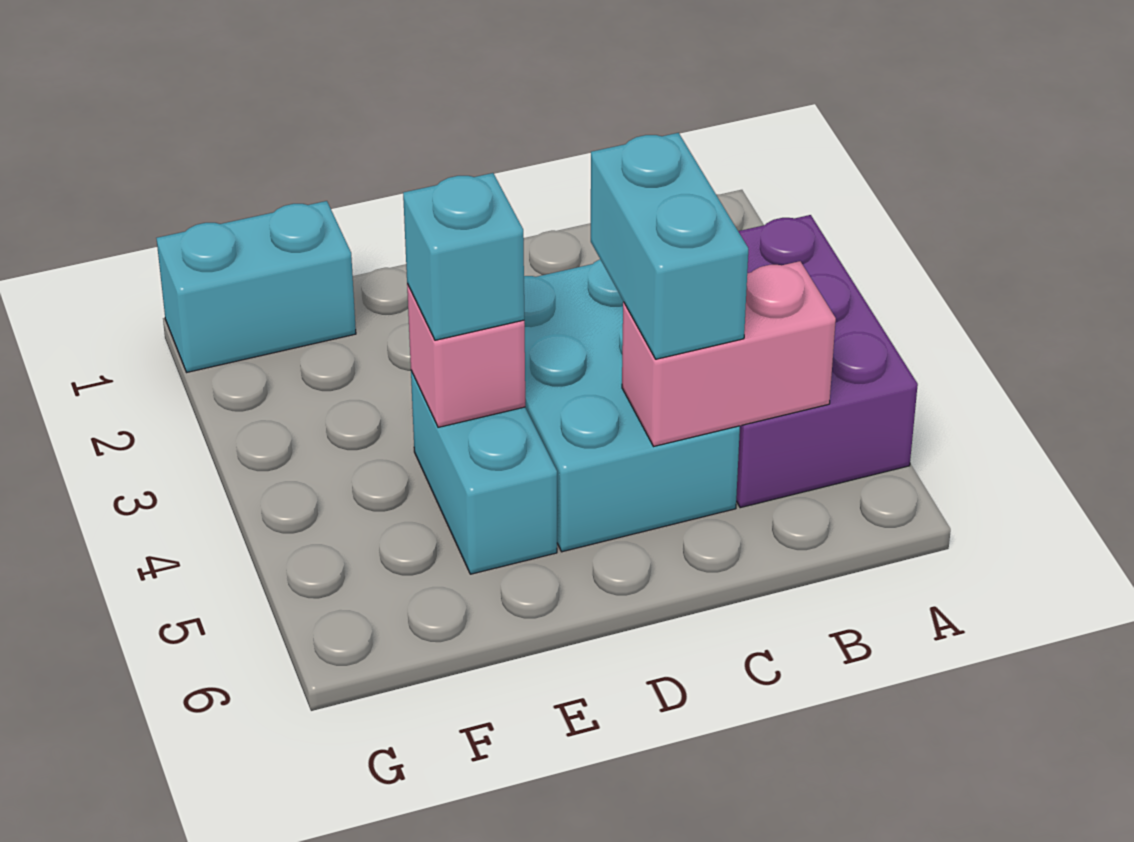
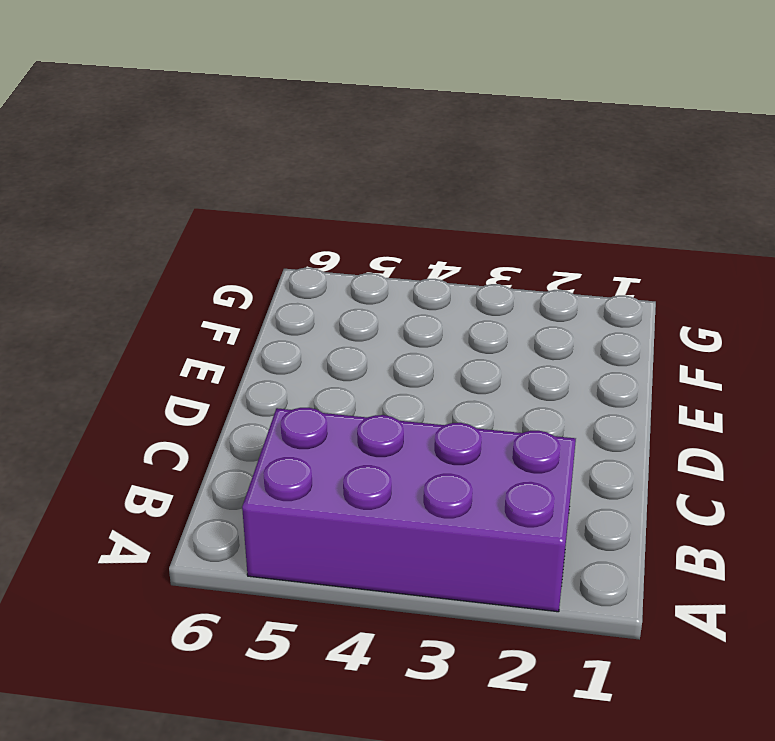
purple 2x4 brick [242,408,576,612] -> purple 2x3 brick [736,215,918,508]
none -> cyan 2x3 brick [524,260,740,552]
none -> cyan 1x2 brick [411,371,557,574]

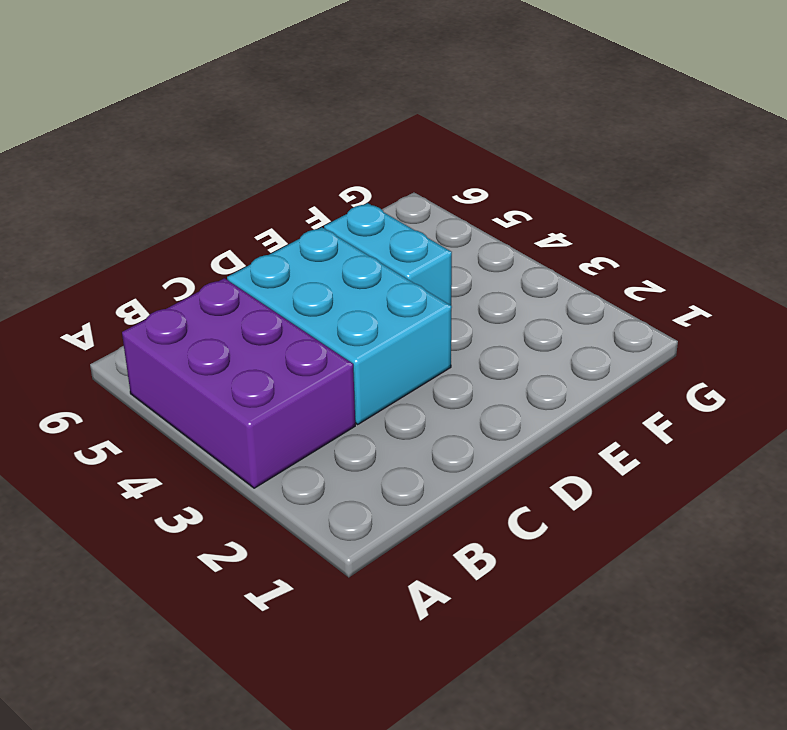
none -> cyan 1x2 brick [157,201,356,372]
none -> pink 1x2 brick [622,261,836,446]

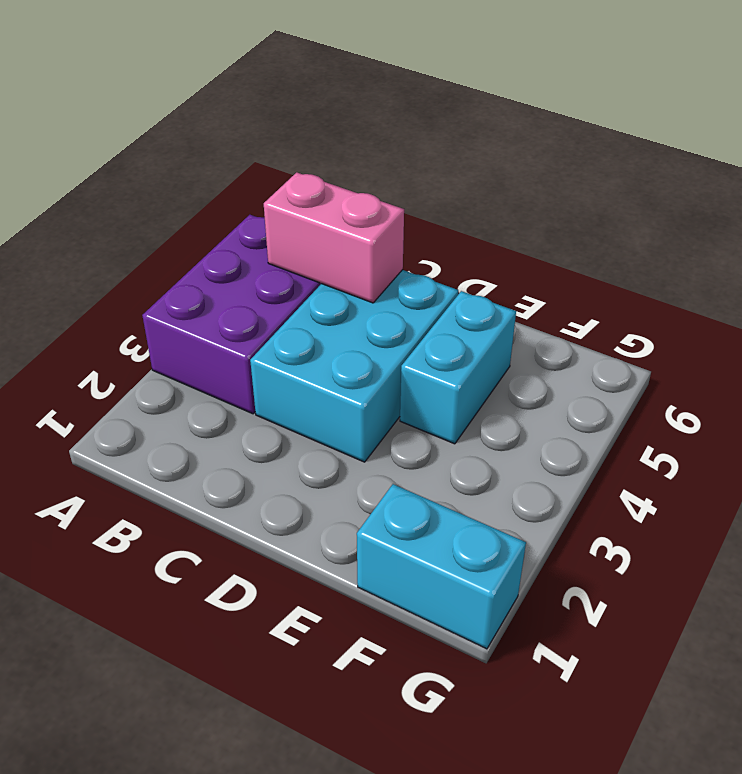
none -> pink 1x1 brick [407,284,525,427]
none -> cyan 1x2 brick [591,133,748,359]

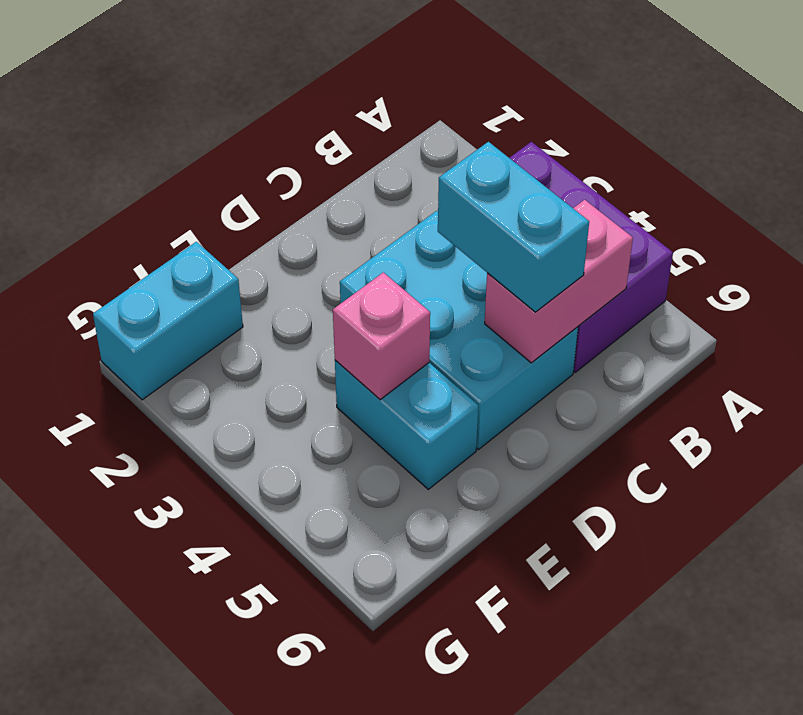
none -> cyan 1x1 brick [403,173,524,340]

